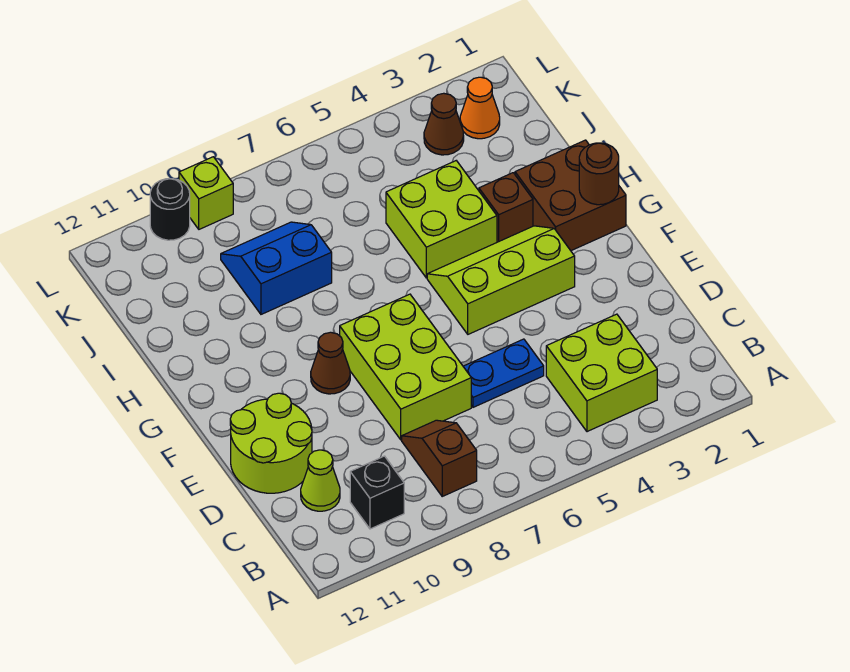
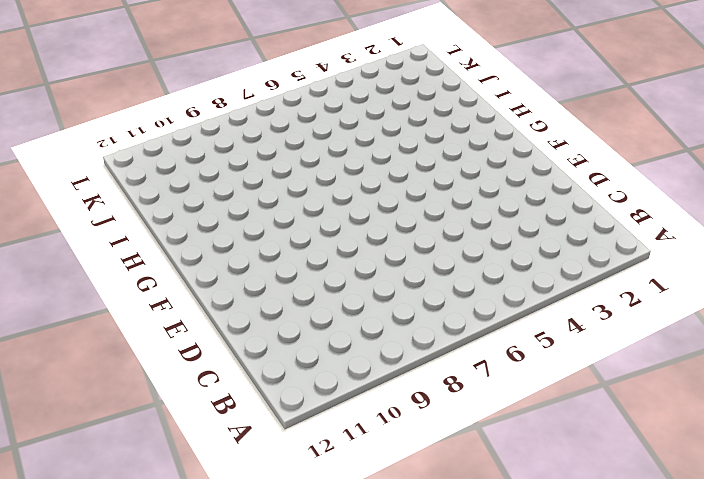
none -> lime 2x2 brick [546,314,657,432]
none -> brown 1x2 slope [402,420,477,496]
none -> black 1x1 brick [350,456,404,529]

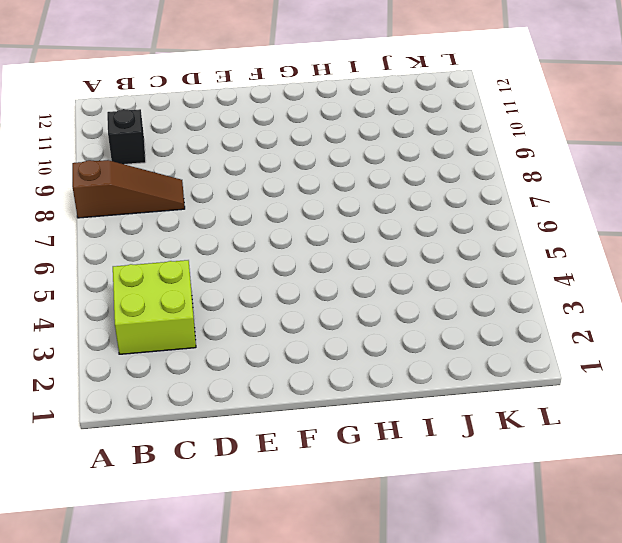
brown 1x3 slope [72,160,185,218] -> brown 1x2 slope [402,420,477,496]
none -> lime 1x1 cone [301,450,340,511]
none -> blue 1x2 plate [463,339,544,407]
none -> lime 2x3 brick [340,294,471,440]

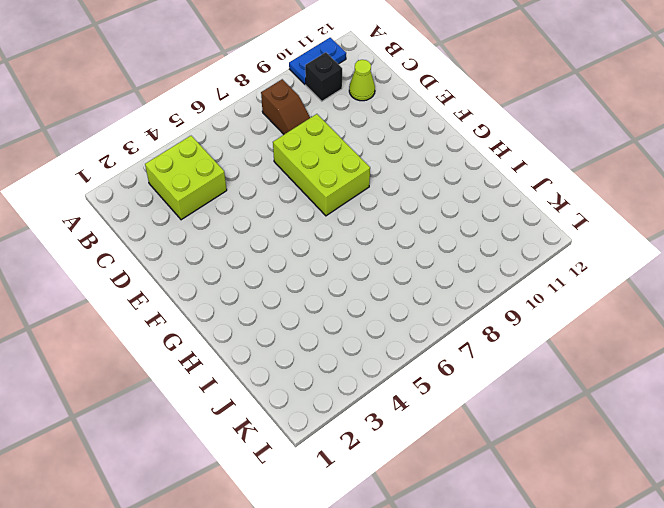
blue 1x2 plate [289,38,346,85] -> blue 1x2 plate moved to [463,339,544,407]
none -> lime 2x2 round brick [230,393,312,493]
none -> lime 2x3 slope [427,226,575,334]
none -> brown 1x1 cone [311,332,350,394]

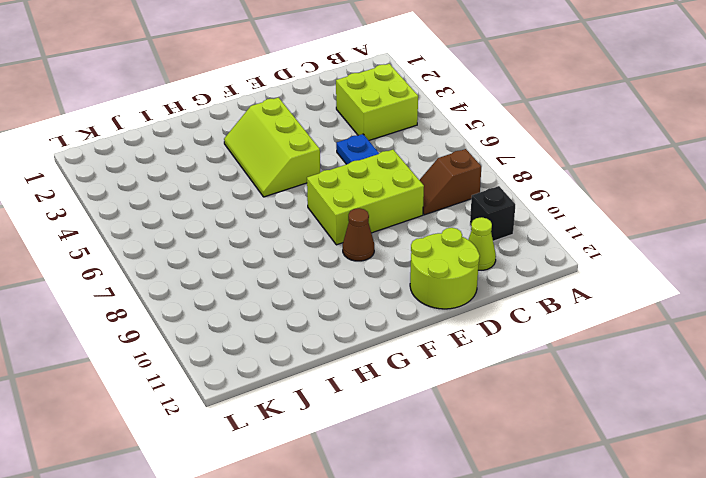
none -> brown 2x2 brick [515,140,626,251]
none -> brown 1x1 brick [479,173,533,242]
none -> lime 2x2 brick [386,161,497,278]

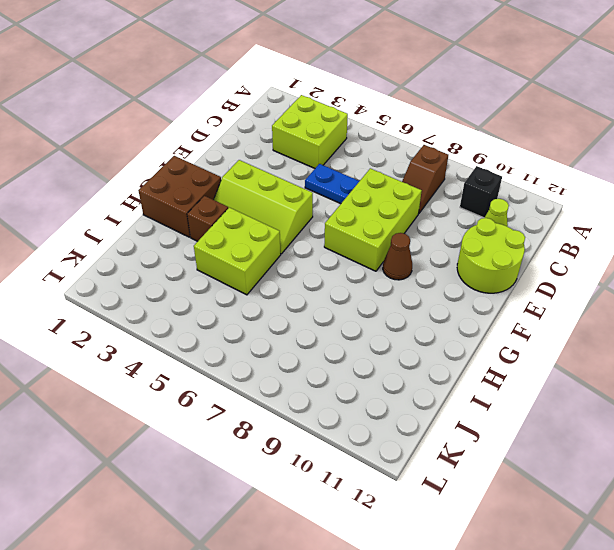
none -> blue 2x2 slope [221,222,332,314]
none -> orange 1x1 cone [460,77,500,139]
none -> brown 1x1 cone [424,93,464,155]

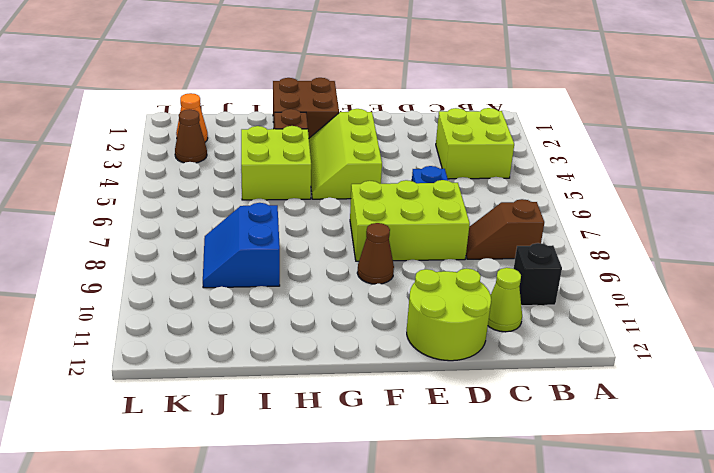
none -> lime 1x1 brick [179,157,233,229]
none -> black 1x1 round brick [150,179,190,240]
none -> brown 1x1 round brick [579,143,619,205]

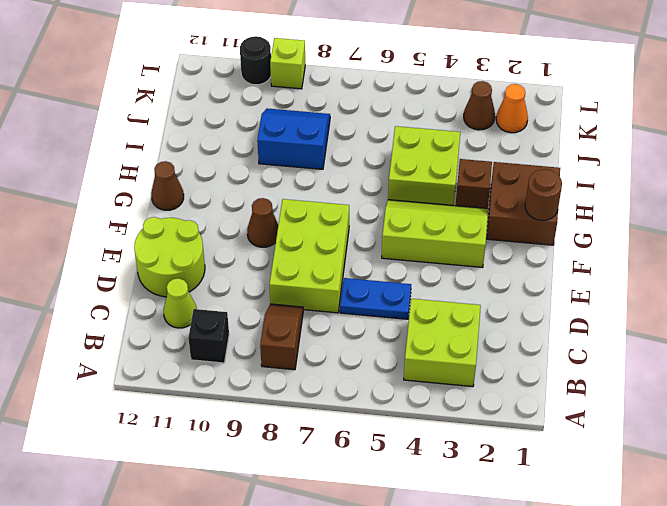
brown 1x1 cone [151,161,184,210] -> none

